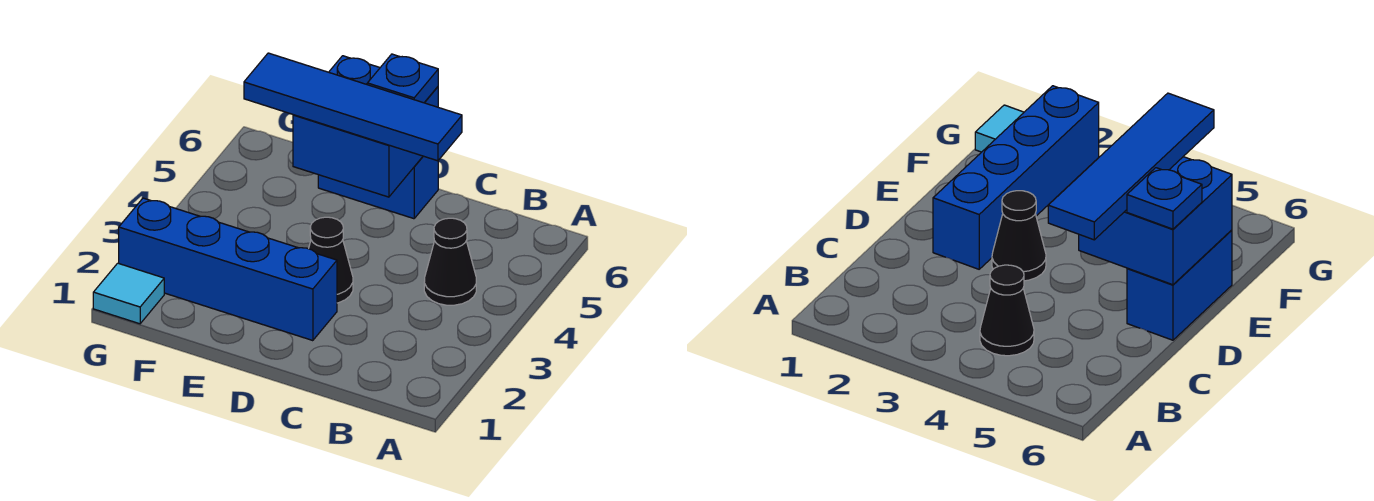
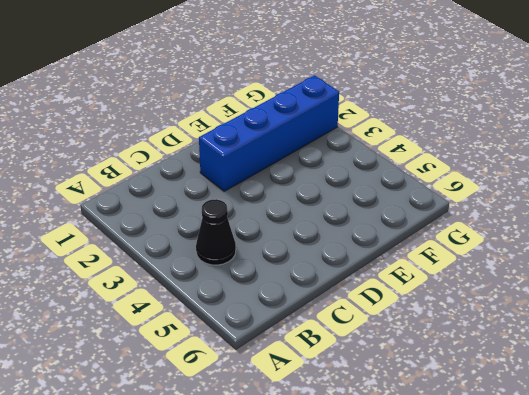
none -> black 1x1 cone [309,217,353,303]
none -> blue 1x2 brick [318,156,438,219]

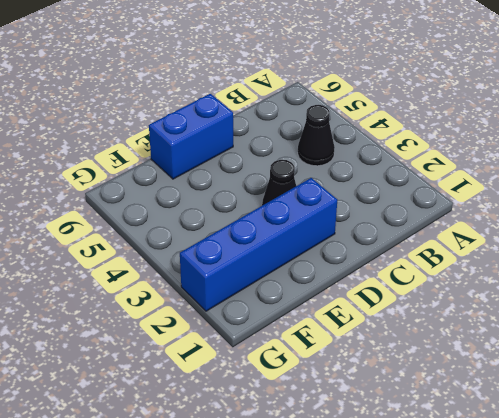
none -> cyan 1x1 tile [93,263,164,324]
none -> blue 2x2 brick [293,56,438,197]

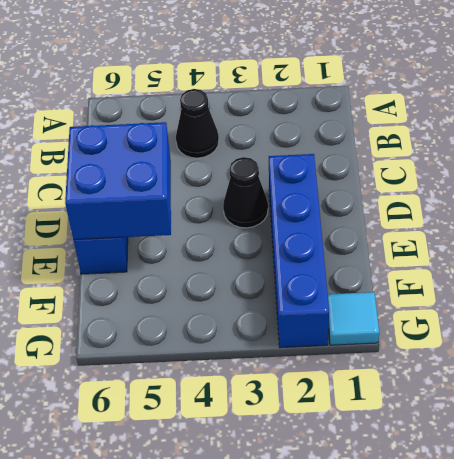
none -> blue 1x4 tile [244,53,462,161]
none -> blue 1x1 plate [368,54,438,103]

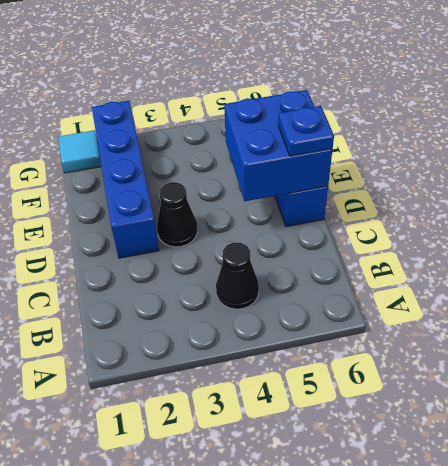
none -> blue 1x4 tile [244,53,462,161]

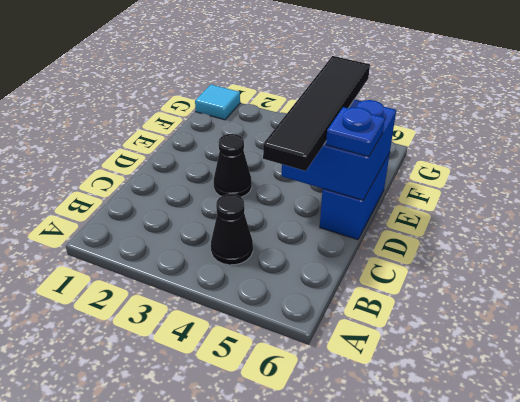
black 1x4 tile [263,56,370,171] -> blue 1x4 tile [244,53,462,161]
none -> blue 1x4 brick [119,198,337,341]

